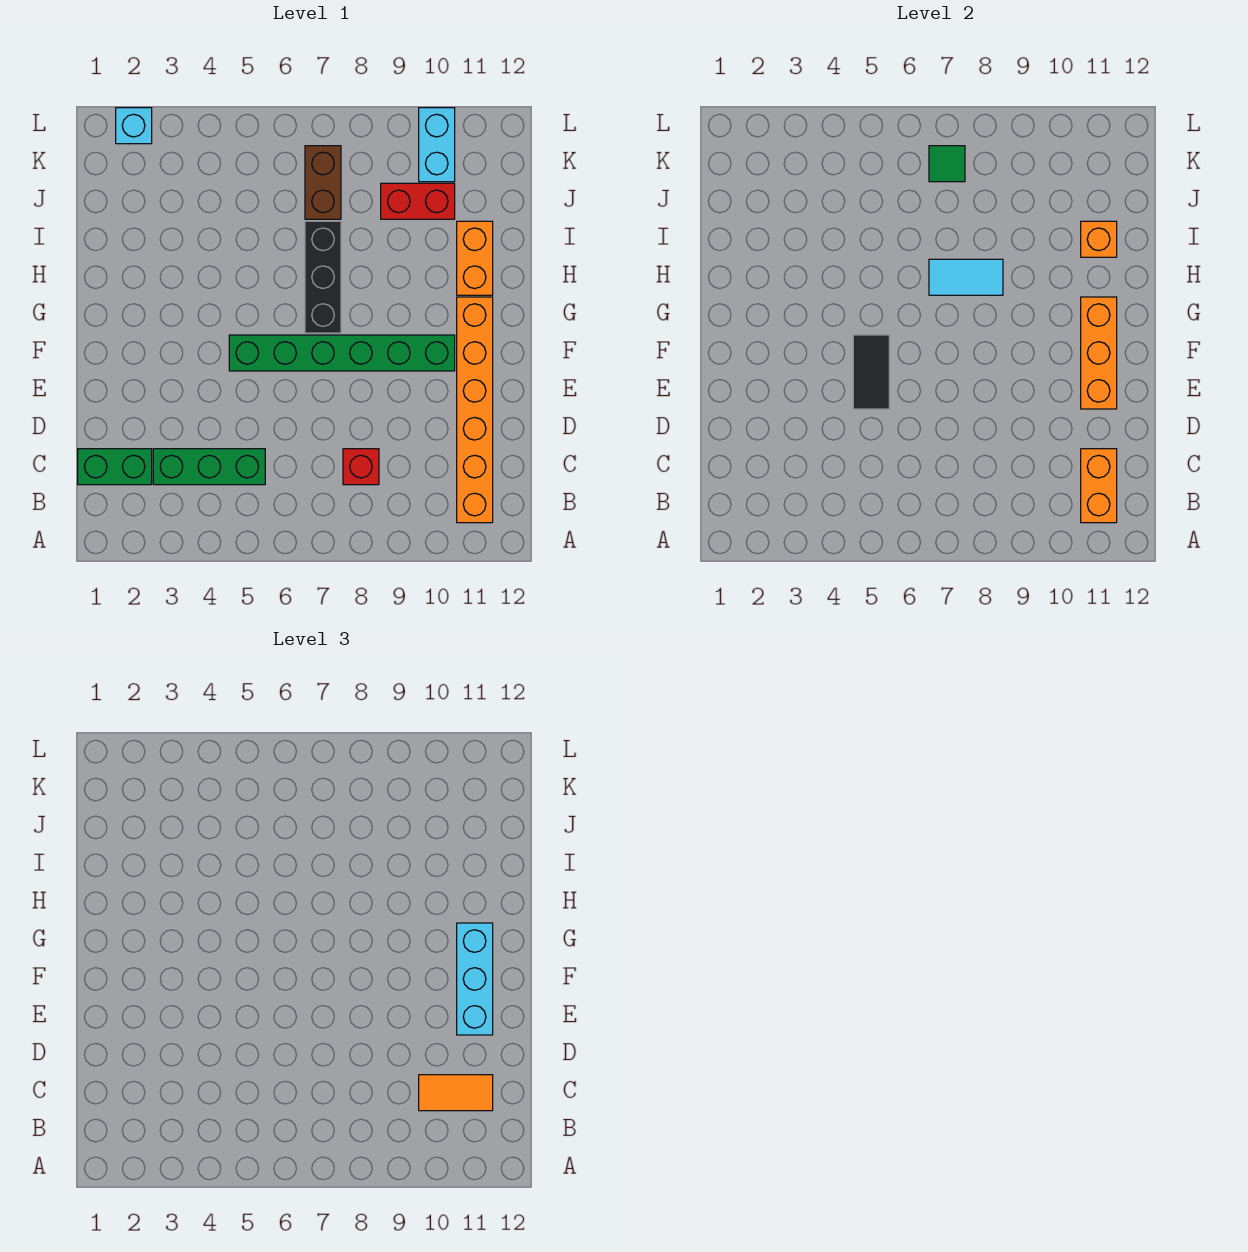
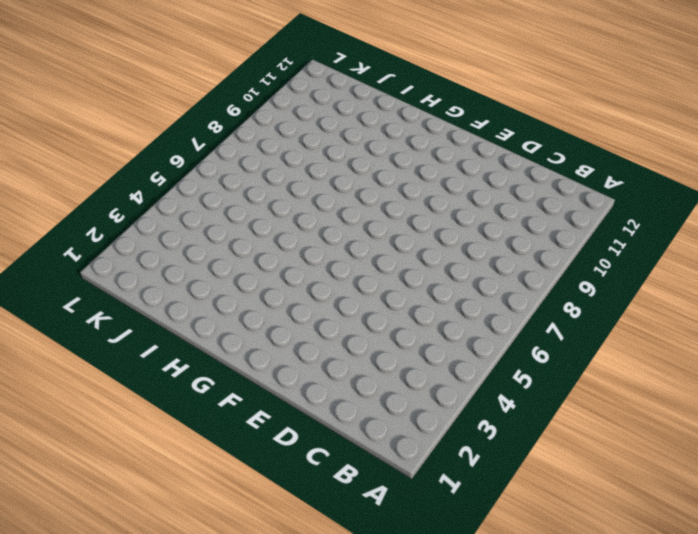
none -> orange 1x6 brick [457,297,493,523]
none -> green 1x2 brick [78,449,152,485]
none -> green 1x3 brick [153,449,265,485]

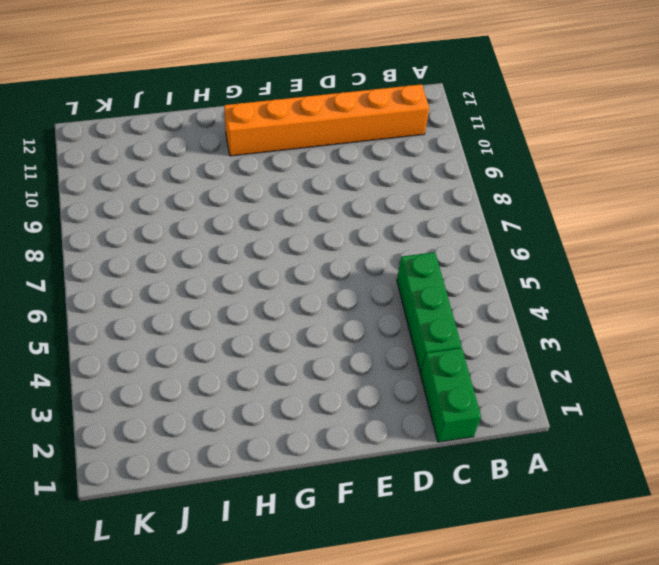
none -> red 1x1 brick [343,449,379,485]
none -> green 1x6 brick [229,335,455,371]
none -> black 1x3 brick [305,221,341,333]

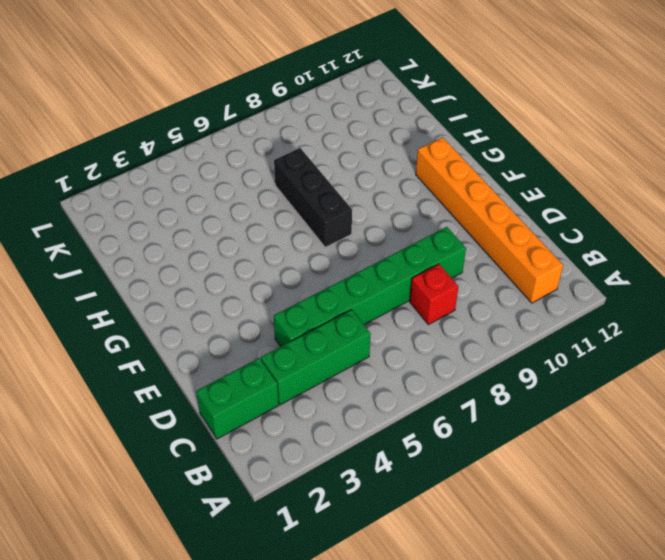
green 1x6 brick [274,227,466,347] -> green 1x6 brick moved to [229,335,455,371]
none -> orange 1x2 brick [457,221,493,295]
none -> brown 1x2 brick [305,146,341,219]
none -> red 1x2 brick [381,183,455,219]

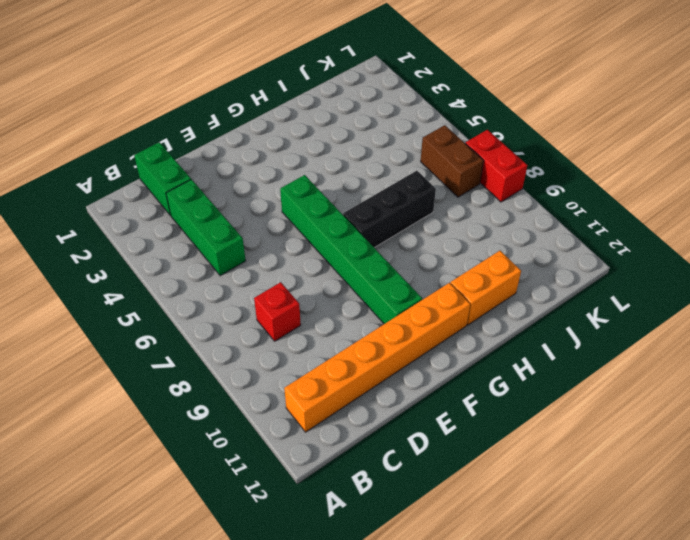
brown 1x2 brick [421,125,483,197] -> brown 1x2 brick turned to [305,146,341,219]
red 1x2 brick [465,130,527,202] -> red 1x2 brick moved to [381,183,455,219]
none -> cyan 1x2 brick [419,108,455,182]
none -> cyan 1x1 brick [116,108,152,144]
none -> orange 1x2 brick [1081,449,1117,523]

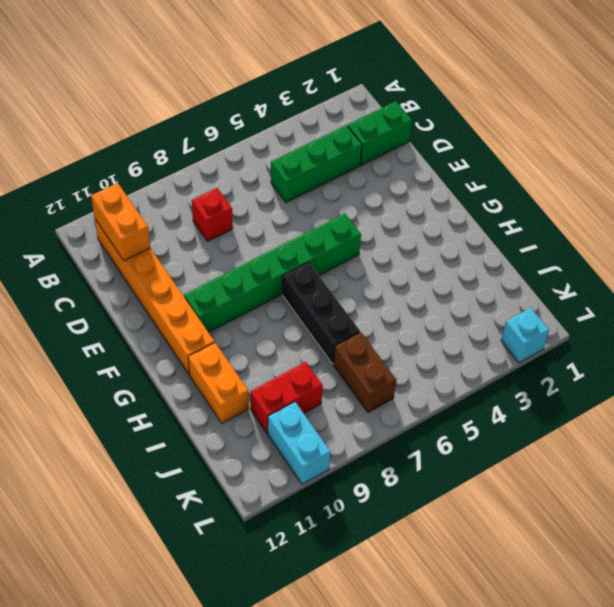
none -> black 1x2 tile [853,335,889,409]
none -> orange 1x3 brick [1081,297,1117,409]
none -> cyan 1x2 tile [929,259,1003,295]

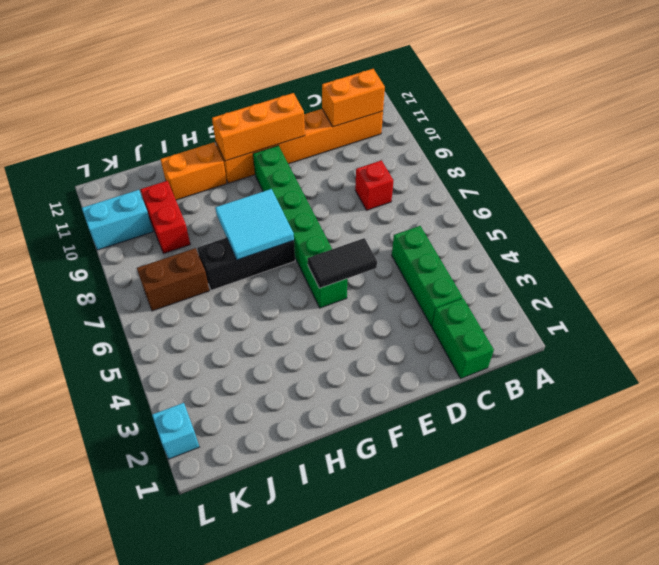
cyan 2x2 tile [215,189,294,260] -> cyan 1x2 tile [929,259,1003,295]
none -> orange 1x1 brick [1081,221,1117,257]
none -> green 1x1 tile [929,146,965,182]
none -> orange 1x2 tile [419,1075,493,1111]

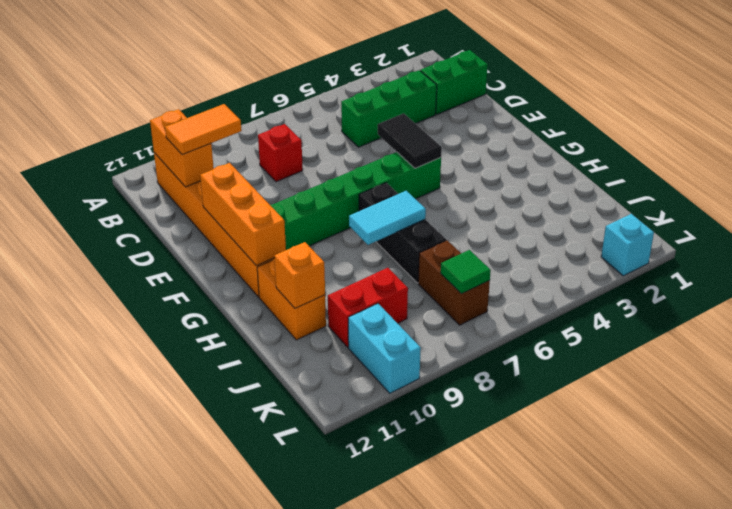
none -> cyan 1x3 brick [457,923,493,1035]

